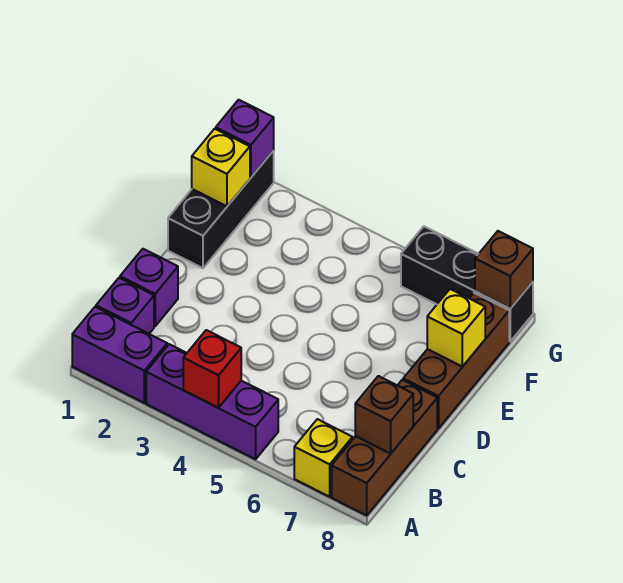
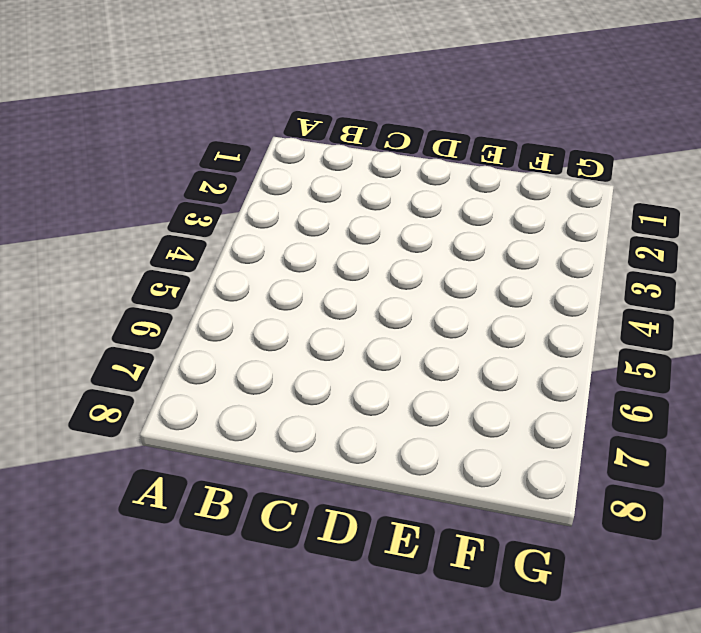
none -> purple 1x2 brick [72,307,167,403]
none -> purple 1x3 brick [146,344,278,459]
none -> yellow 1x1 brick [294,419,353,497]

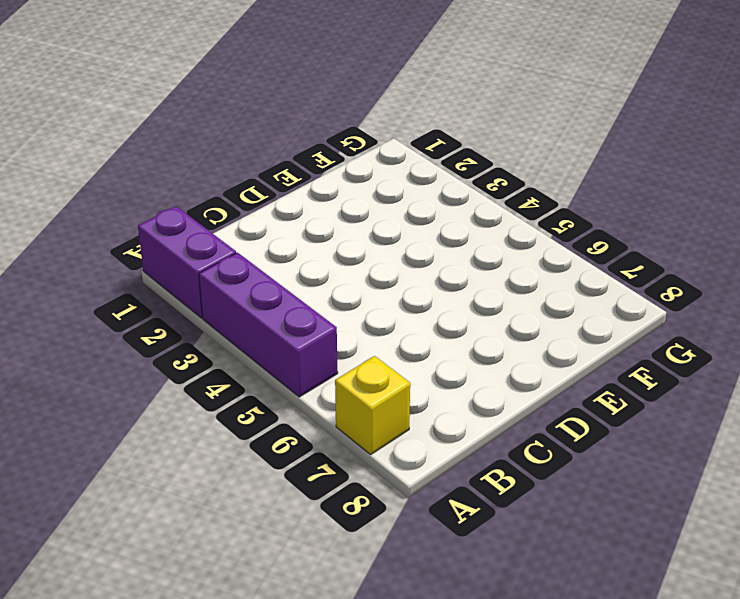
none -> brown 1x3 brick [332,380,437,515]
none -> purple 1x1 brick [96,278,154,334]
none -> purple 1x1 brick [120,249,178,326]

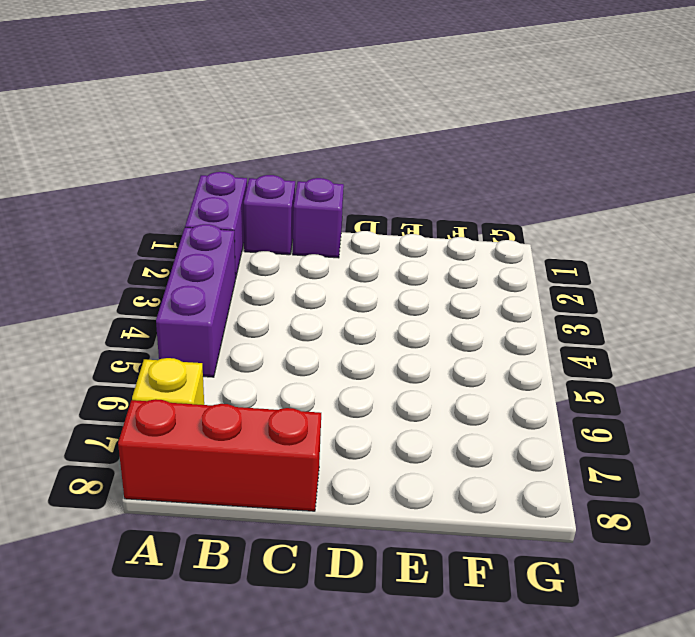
red 1x3 brick [118,399,321,511] -> brown 1x3 brick [332,380,437,515]
none -> brown 1x3 brick [403,293,509,429]
none -> black 1x3 brick [168,151,274,268]
none -> black 1x3 brick [401,226,533,341]

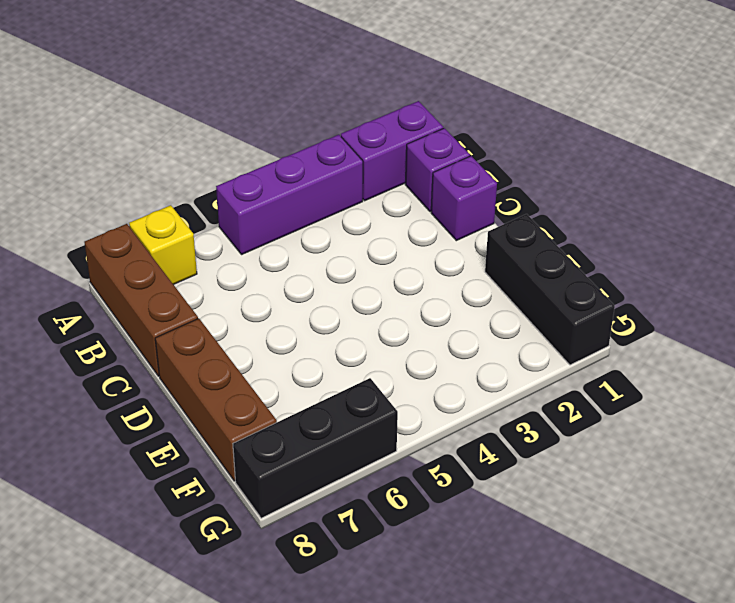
none -> red 1x1 brick [183,330,241,408]
none -> brown 1x1 brick [355,376,413,454]
none -> yellow 1x1 brick [427,289,485,367]

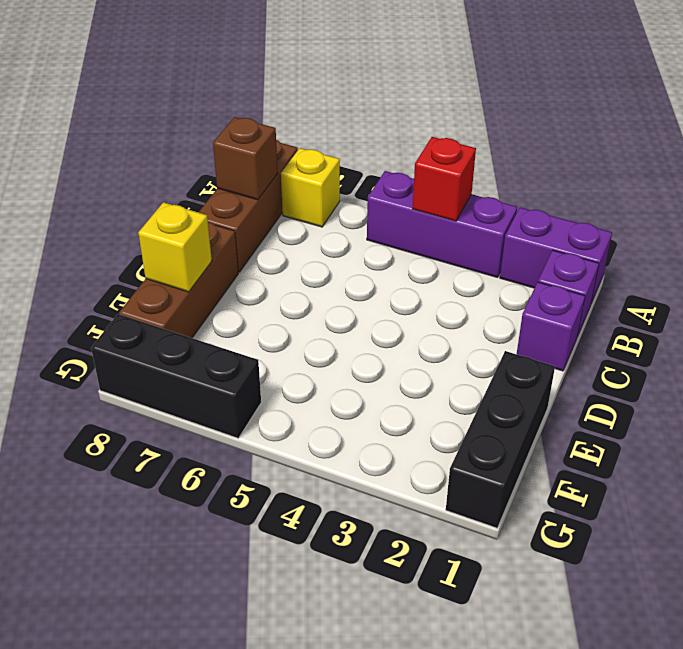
none -> yellow 1x1 brick [192,129,250,206]
none -> purple 1x1 brick [216,100,274,177]
none -> brown 1x1 brick [475,231,533,309]

